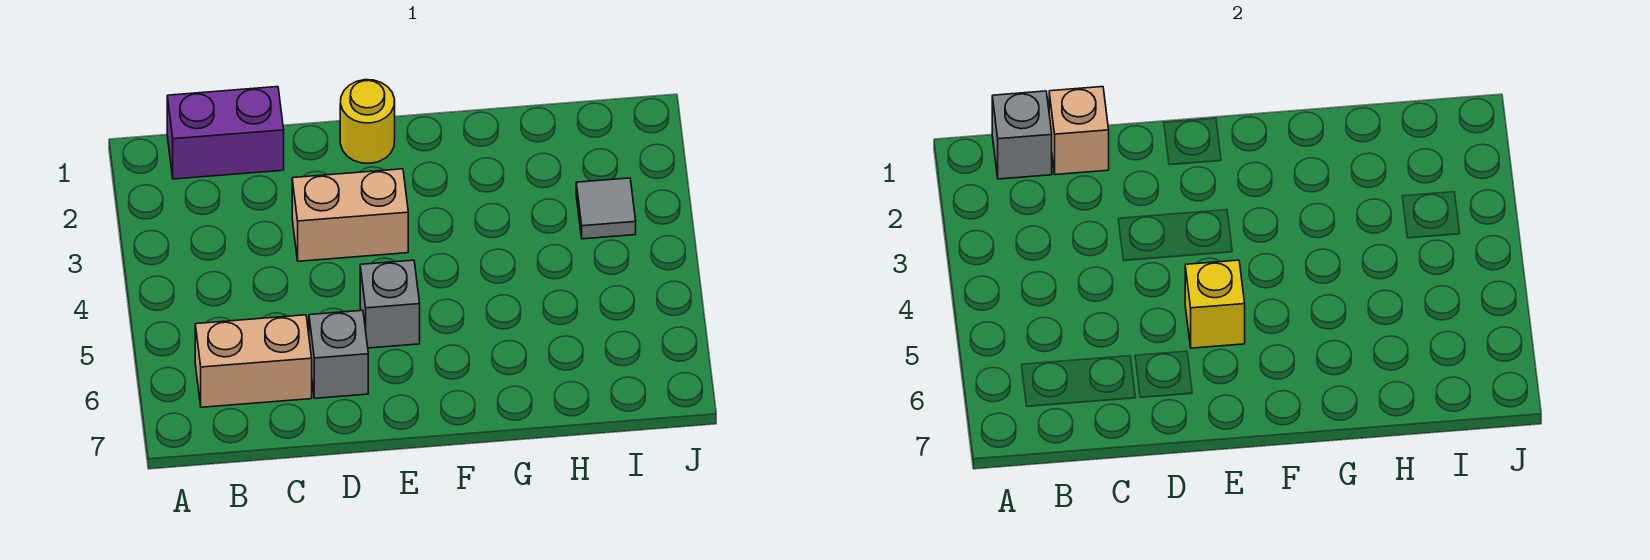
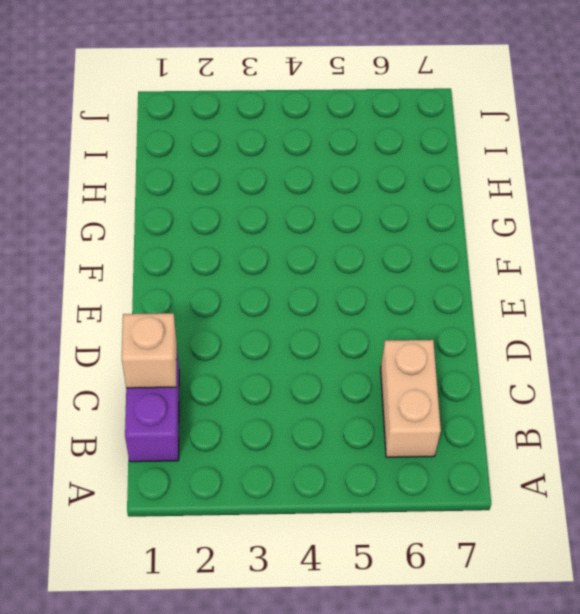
none -> tan 1x2 brick [292,169,408,261]
none -> grey 1x1 brick [309,310,368,398]

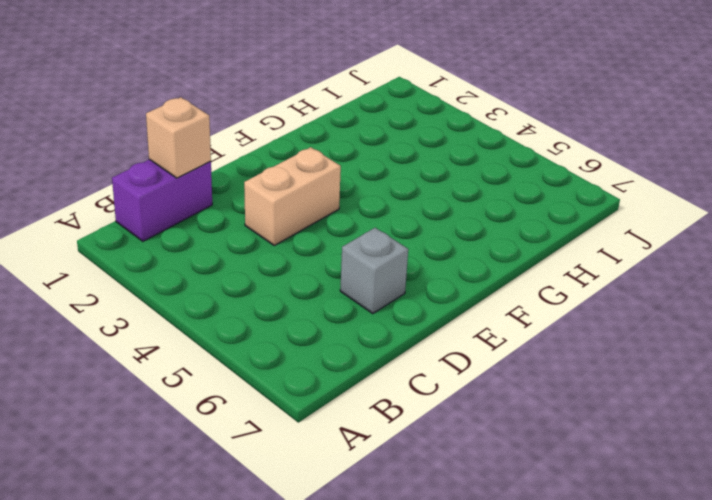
none -> tan 1x2 brick [195,315,312,407]
none -> yellow 1x1 round brick [340,80,395,163]

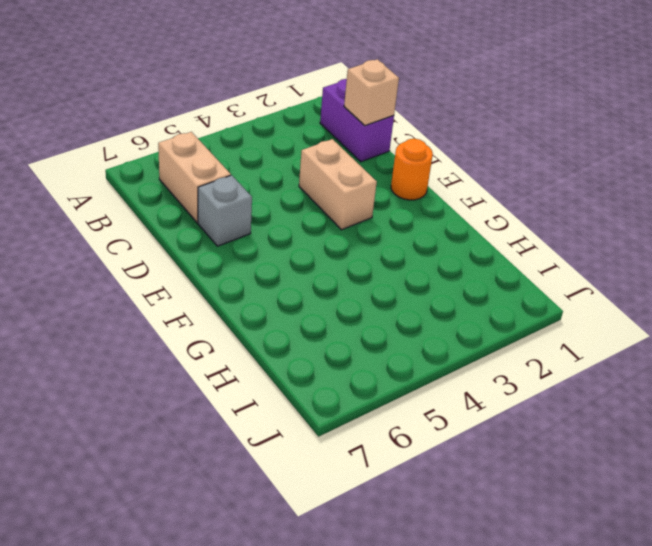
orange 1x1 round brick [391,139,433,200] -> yellow 1x1 round brick [340,80,395,163]
none -> grey 1x1 brick [360,260,420,348]
none -> grey 1x1 tile [576,178,636,239]

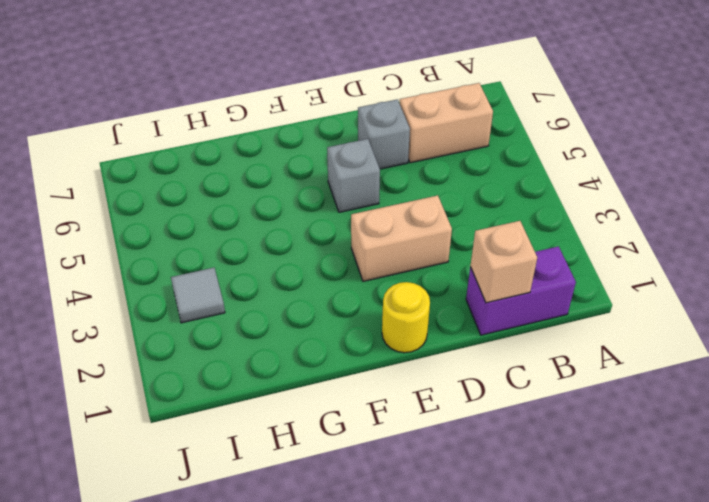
none -> grey 1x1 brick [992,91,1052,179]
none -> yellow 1x1 brick [1185,260,1245,348]

